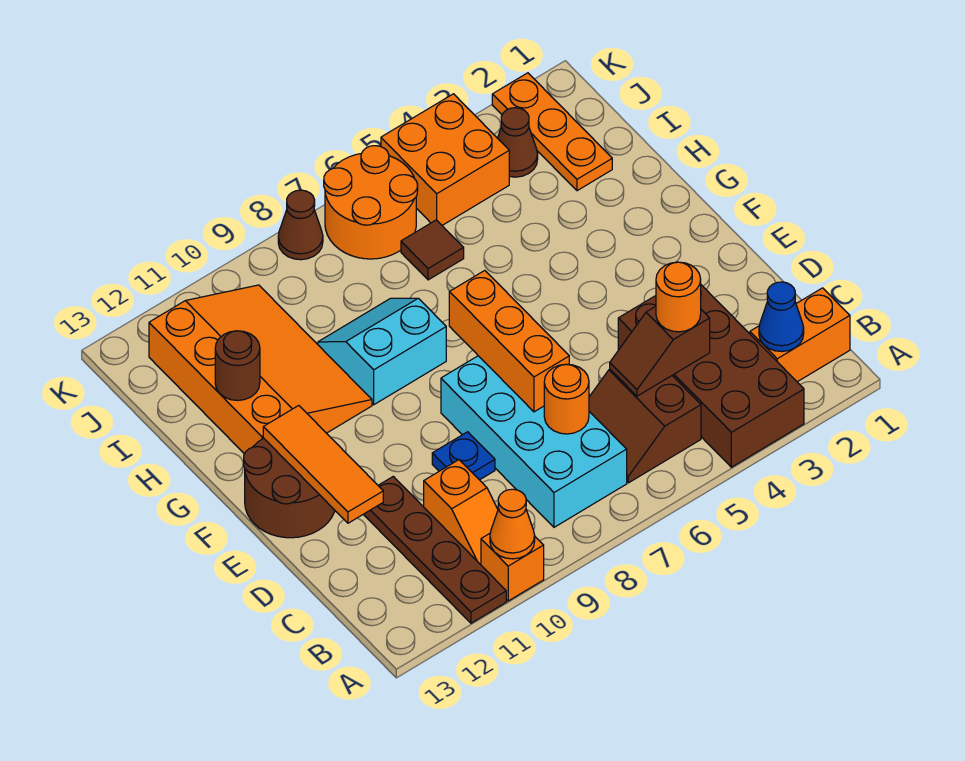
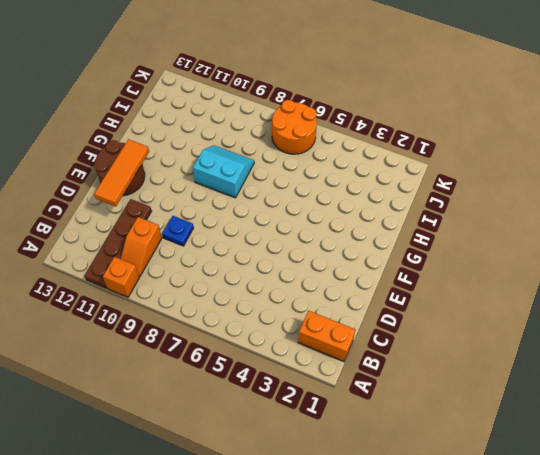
none -> brown 2x4 brick [618,285,804,467]
none -> brown 2x2 slope [589,369,701,483]
none -> cyan 2x4 brick [441,356,627,527]

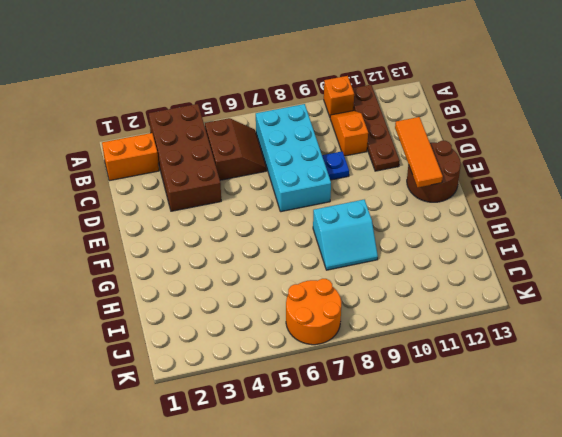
none -> orange 3x4 slope [149,285,372,454]
none -> orange 1x3 plate [492,73,612,191]
none -> brown 1x1 tile [401,220,464,280]

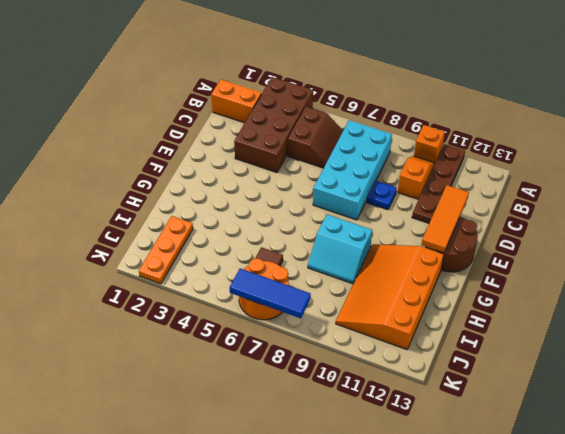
blue 1x3 tile [230,268,311,318] -> none
none -> brown 1x1 cone [498,108,538,177]
none -> orange 2x2 brick [381,94,509,225]
none -> brown 1x1 cone [278,190,323,260]

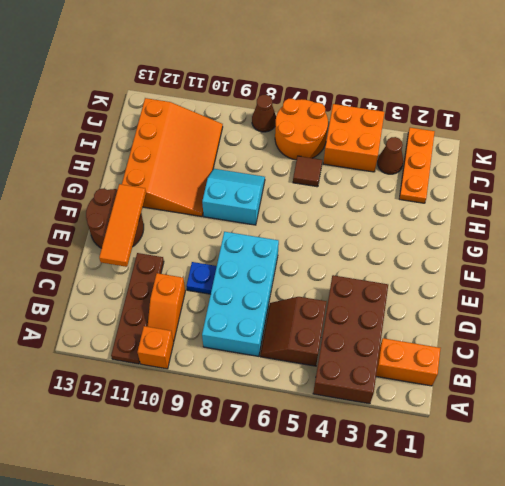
none -> orange 1x1 cone [490,489,535,559]
none -> blue 1x1 cone [759,282,804,352]
none -> brown 1x2 slope [610,306,710,396]

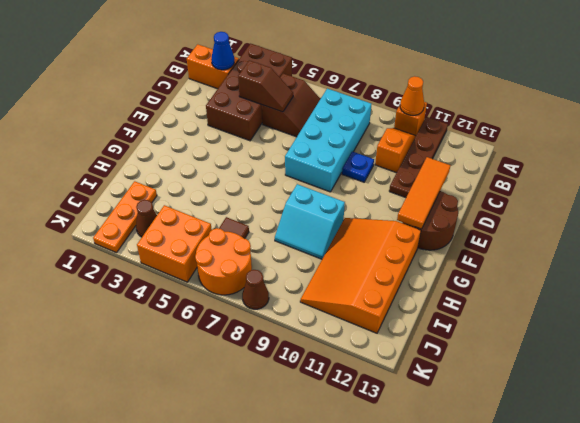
none -> orange 1x1 round brick [544,364,589,434]
none -> orange 1x3 brick [449,271,569,412]
none -> brown 1x1 round brick [215,331,260,400]

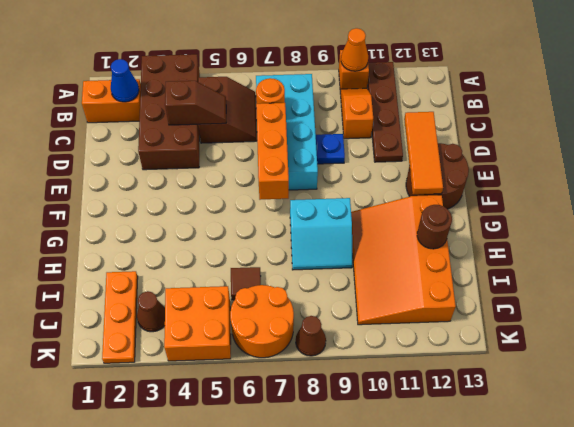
none -> orange 1x1 round brick [656,262,701,332]

